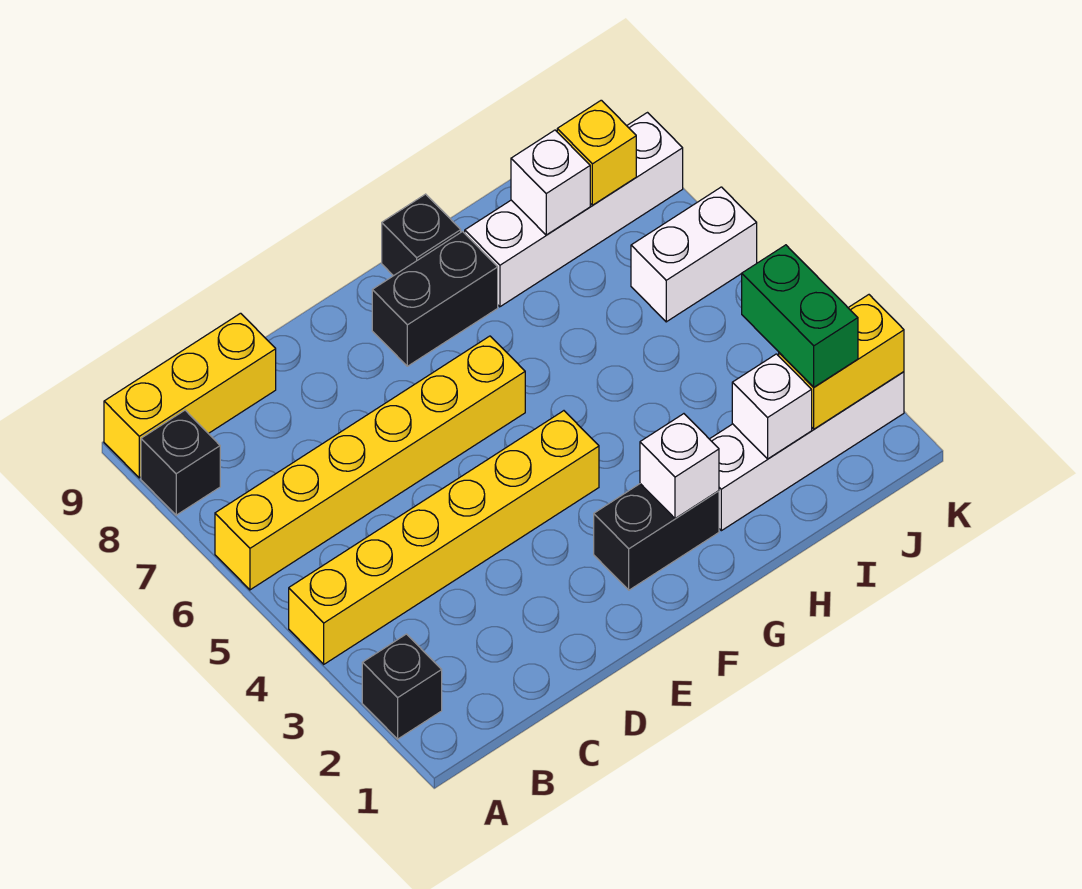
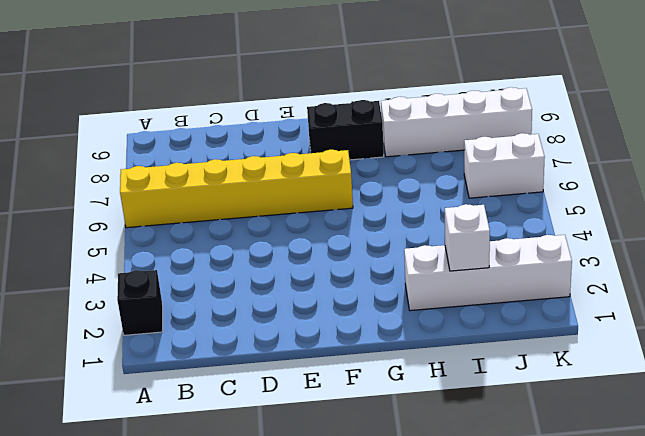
none -> yellow 1x6 brick [289,411,599,664]
none -> black 1x1 brick [141,410,220,515]
none -> yellow 1x3 brick [104,313,276,478]

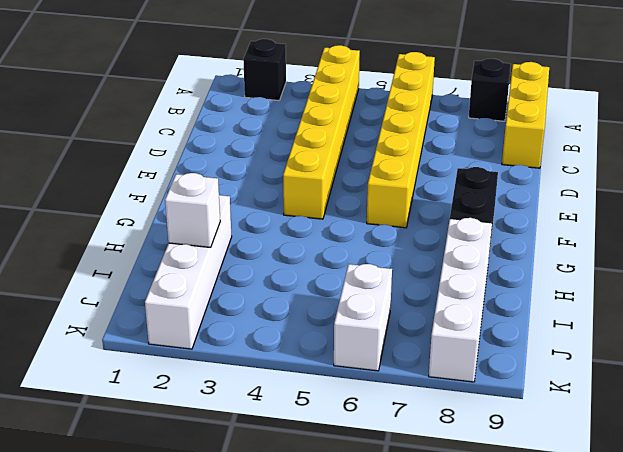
none -> black 1x2 brick [594,484,719,590]
none -> black 1x1 brick [382,194,461,276]
none -> white 1x1 brick [640,414,719,518]

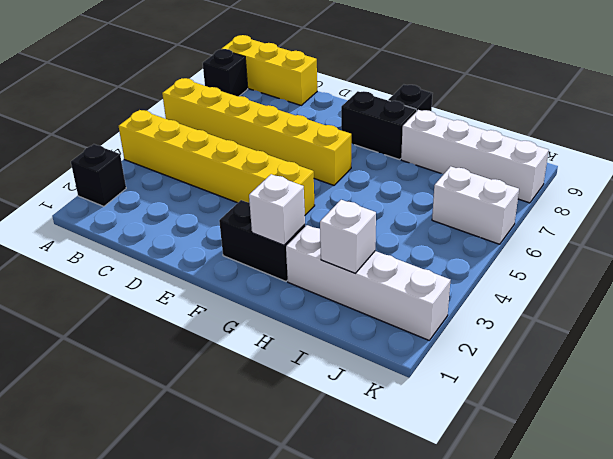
none -> white 1x1 brick [511,130,590,235]
none -> yellow 1x2 brick [779,295,904,429]
none -> yellow 1x1 brick [557,100,636,205]

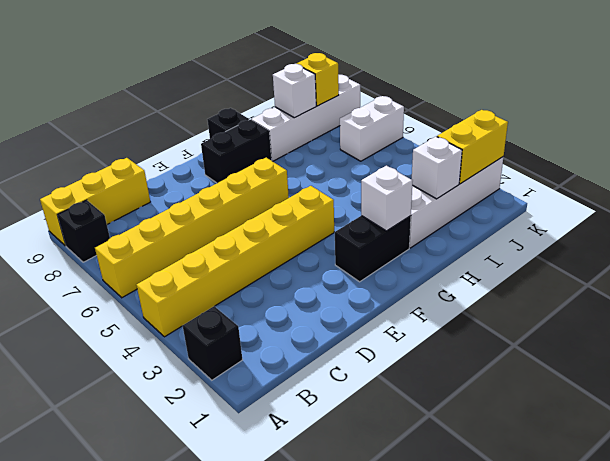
none -> green 1x2 brick [742,245,858,387]

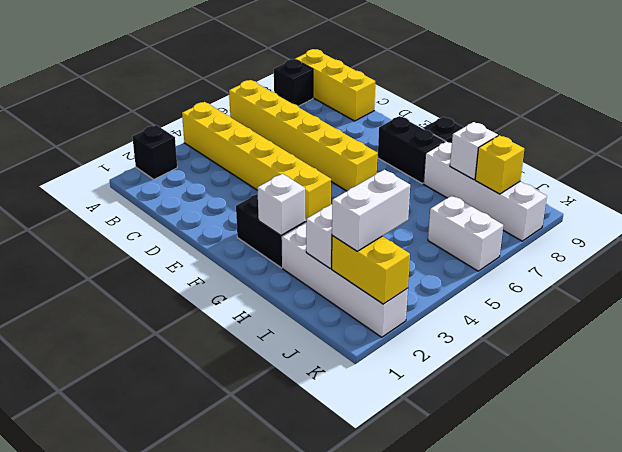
white 1x2 brick [332,170,410,251] -> green 1x2 brick [742,245,858,387]

